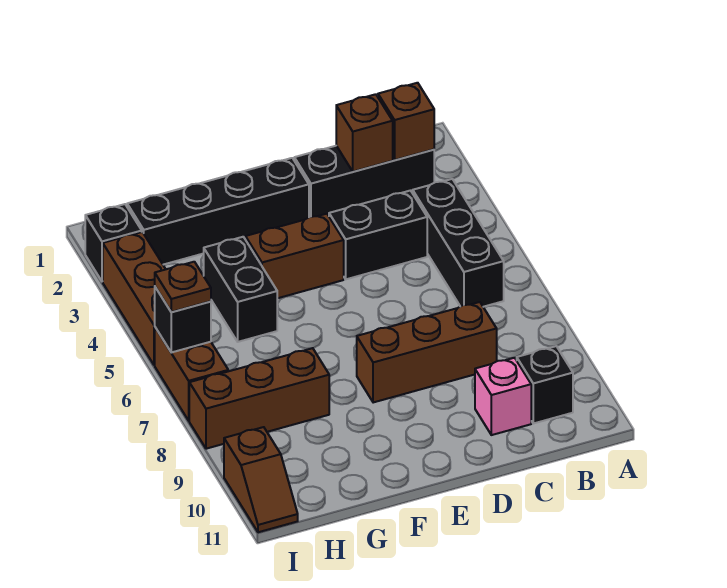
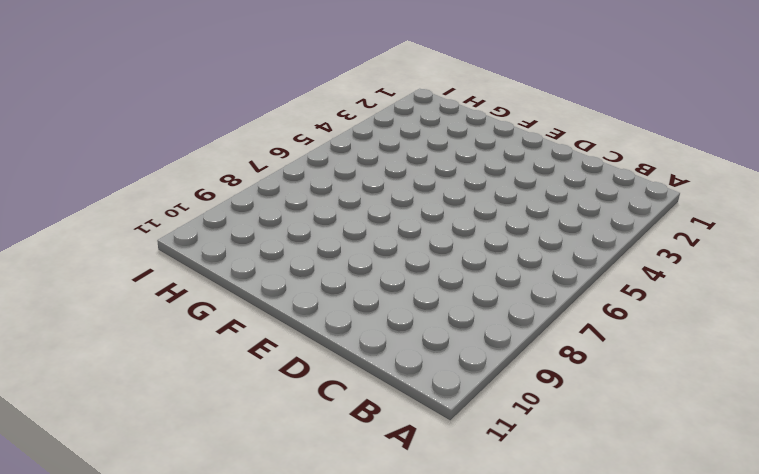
none -> black 1x3 brick [294,146,434,217]
none -> black 1x3 brick [413,179,504,307]
none -> black 1x1 brick [517,346,573,424]

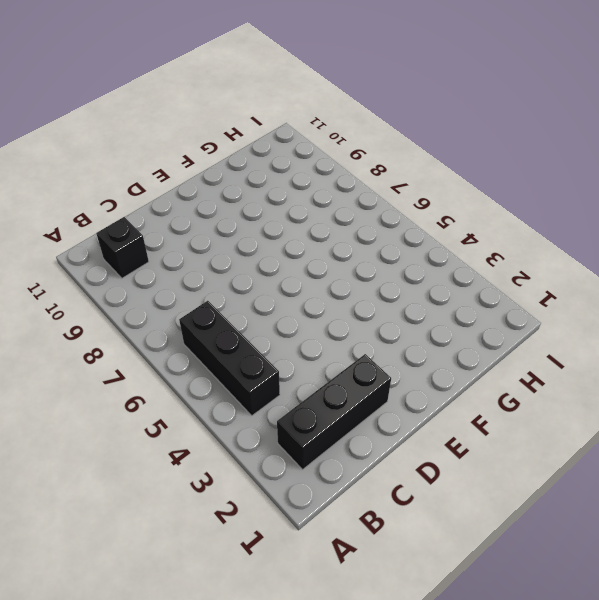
none -> black 1x2 brick [329,191,427,279]
none -> brown 1x3 brick [357,302,497,403]
none -> pink 1x1 brick [475,358,531,435]

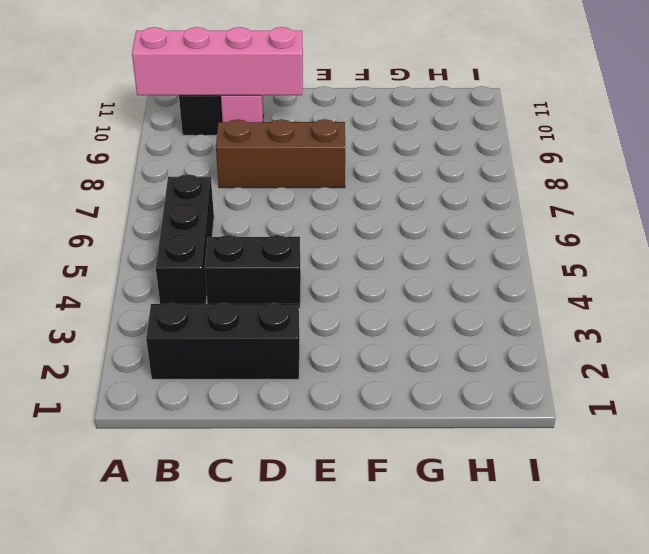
pink 1x4 brick [132,27,303,96] -> none
none -> black 1x4 brick [127,158,309,265]
none -> brown 1x2 brick [245,214,344,298]
none -> black 1x2 brick [204,237,277,342]

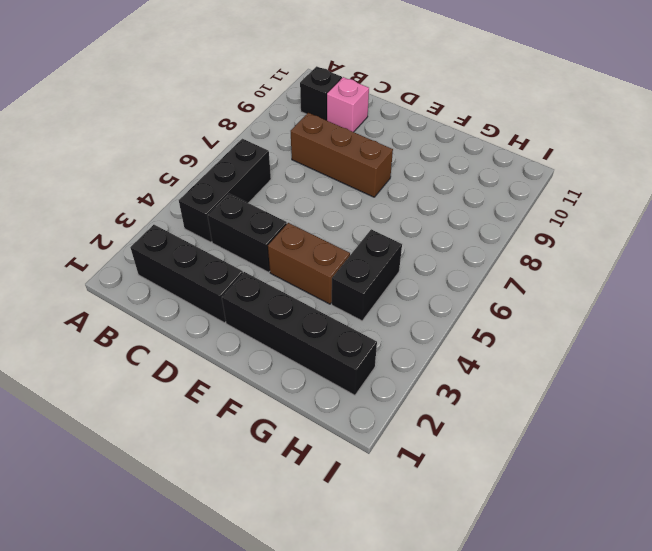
none -> brown 1x3 brick [189,348,329,449]
none -> black 1x1 brick [85,204,142,281]
none -> brown 1x3 brick [103,232,166,365]

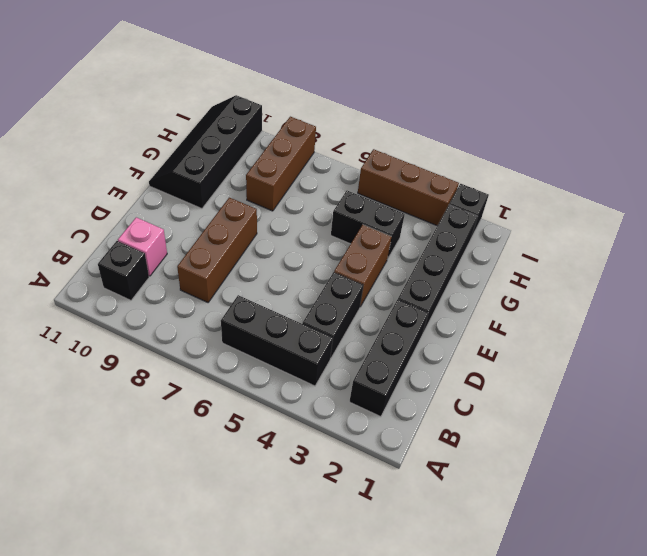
black 2x4 slope [149,95,262,209] -> brown 1x2 slope [224,427,298,532]
none -> brown 1x2 brick [155,328,228,421]
none -> brown 1x1 brick [378,83,434,160]
none -> brown 1x1 brick [336,94,393,172]

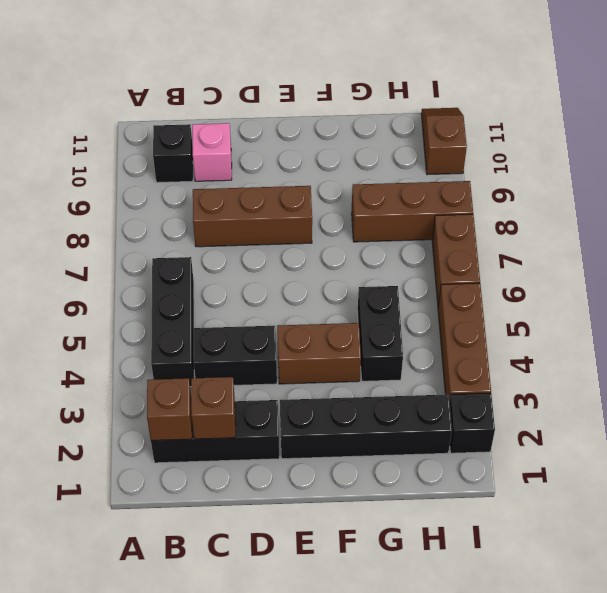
none -> black 1x1 brick [155,287,211,352]
none -> brown 1x1 plate [155,262,211,312]

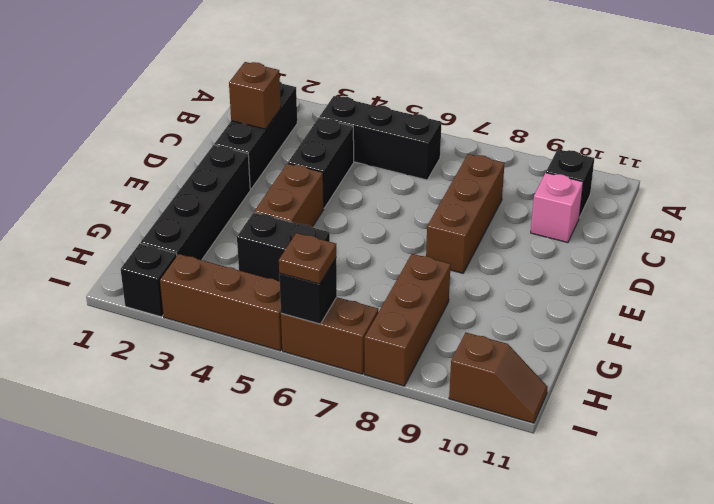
none -> brown 1x1 brick [378,83,434,160]

